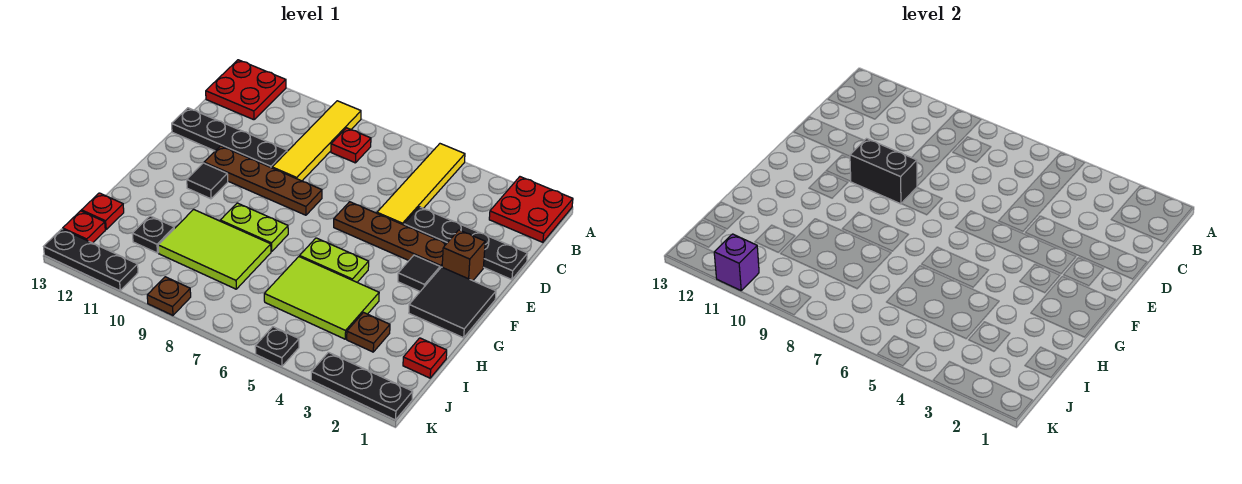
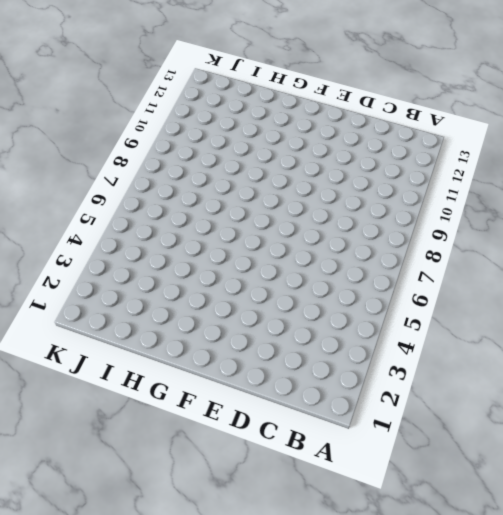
none -> red 2x2 plate [489,177,573,242]
none -> yellow 1x4 tile [377,144,465,225]
none -> yellow 1x4 tile [272,101,361,181]

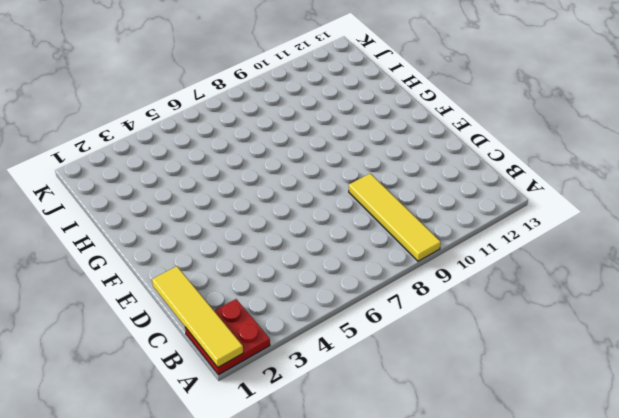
yellow 1x4 tile [152,266,243,367] -> yellow 1x4 tile moved to [377,144,465,225]
none -> red 2x2 plate [206,60,286,120]
none -> red 1x1 plate [331,128,371,163]
none -> black 1x4 plate [404,207,527,280]

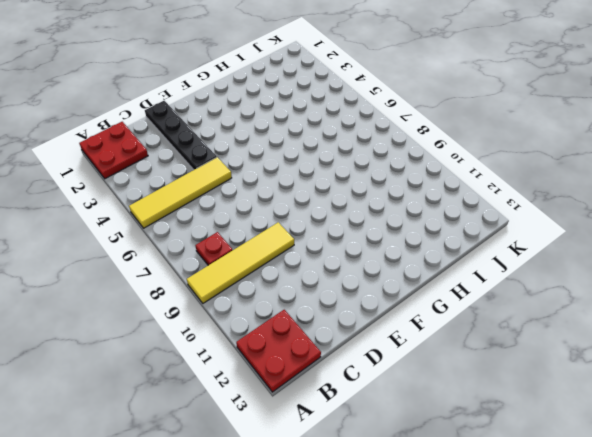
none -> black 1x4 plate [172,108,287,168]
none -> brown 1x1 brick [442,230,485,281]
none -> brown 1x4 plate [334,202,446,268]

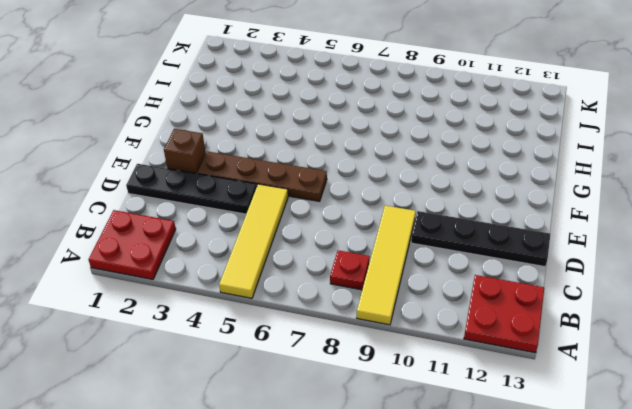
none -> brown 1x4 plate [204,146,322,215]
none -> black 2x2 tile [409,267,496,338]
none -> black 1x1 tile [398,255,440,291]

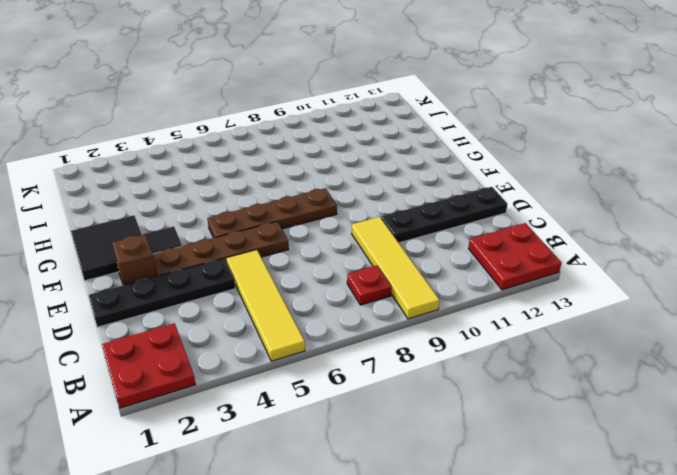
brown 1x4 plate [207,188,337,238] -> brown 1x4 plate moved to [204,146,322,215]
none -> black 1x1 tile [187,163,228,199]
none -> lime 1x2 plate [300,238,369,282]
none -> lime 1x2 plate [220,203,288,252]

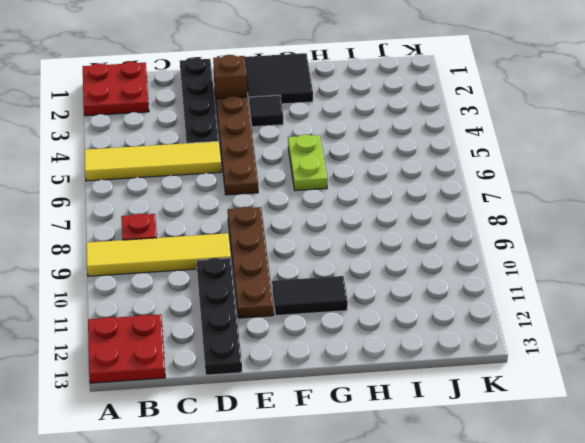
black 1x2 tile [272,276,348,316] -> black 1x1 tile [187,163,228,199]
none -> lime 1x2 plate [220,203,288,252]
none -> lime 2x3 tile [264,257,379,339]
none -> lime 2x3 tile [158,209,271,289]

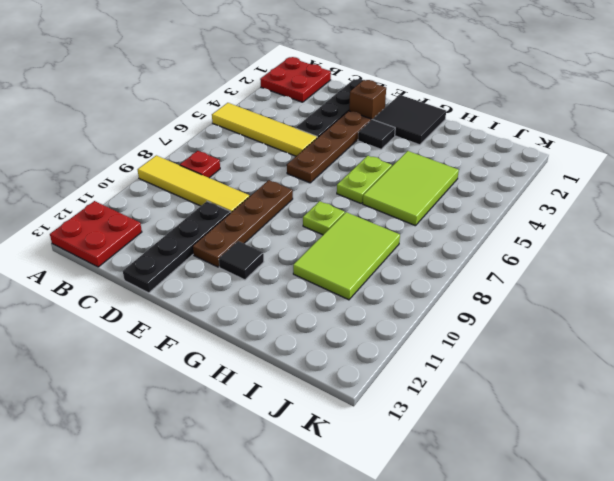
lime 1x1 plate [303,201,345,235] -> lime 1x2 plate [220,203,288,252]
none -> red 1x1 plate [403,338,447,378]
none -> brown 1x1 plate [347,313,390,352]
none -> black 1x1 plate [132,216,174,253]

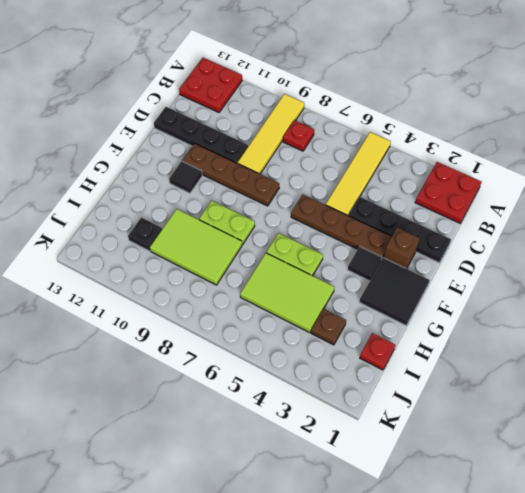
none -> red 1x1 plate [82,193,124,229]
none -> red 1x1 plate [63,211,105,243]
none -> black 1x3 plate [311,352,413,420]

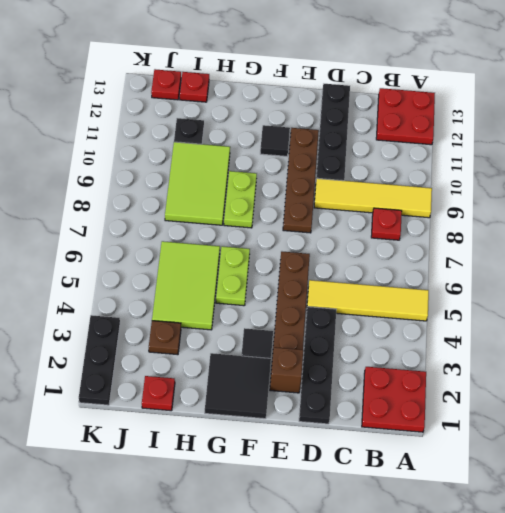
none -> black 1x1 plate [255,327,299,367]
none -> brown 1x1 plate [147,277,191,315]
none -> black 1x3 plate [44,229,138,290]

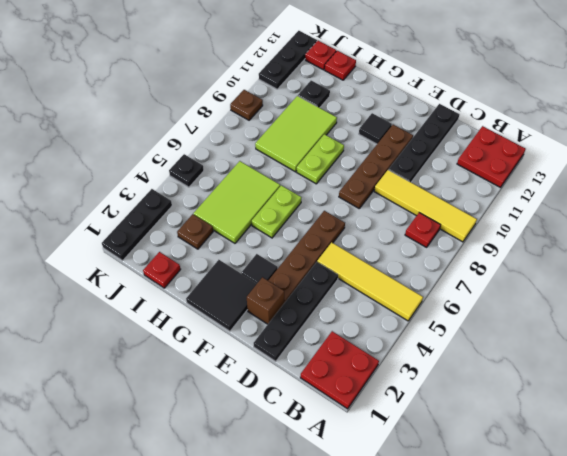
none -> black 1x2 brick [850,139,917,204]
none -> purple 1x1 brick [714,234,759,290]

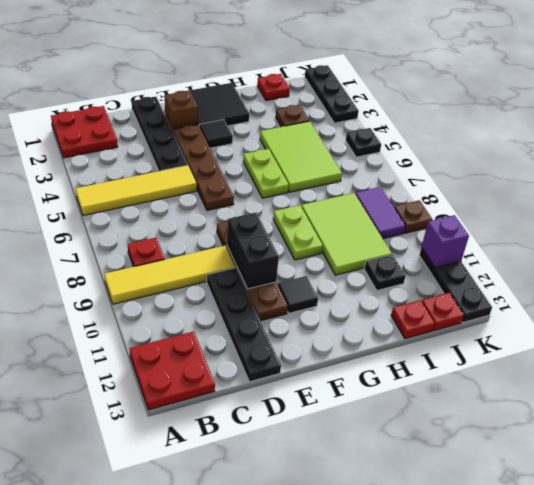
purple 1x2 tile [355,187,406,239] -> none

